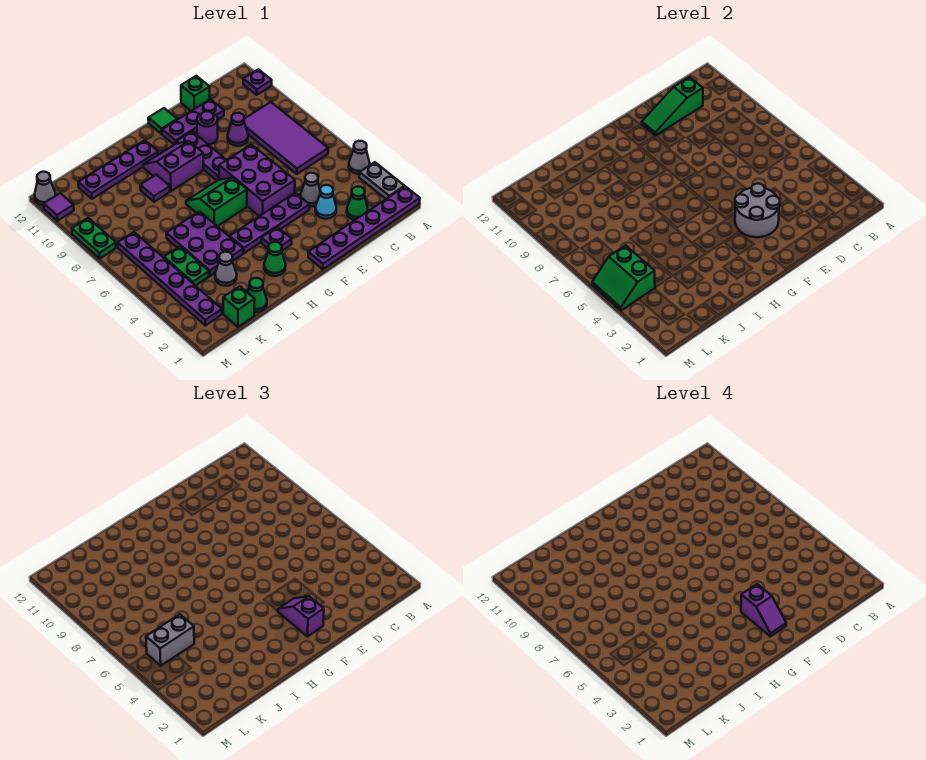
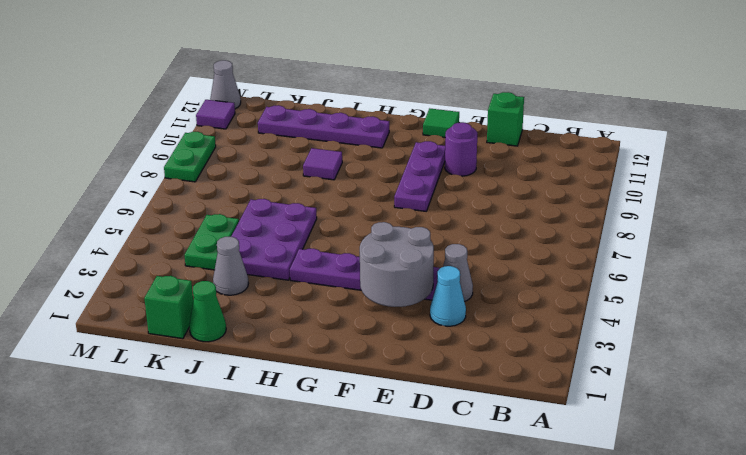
none -> purple 1x6 plate [308,186,420,269]
none -> grey 1x2 plate [359,162,404,199]
none -> grey 1x1 cone [349,141,370,174]
none -> purple 1x1 plate [243,69,272,95]

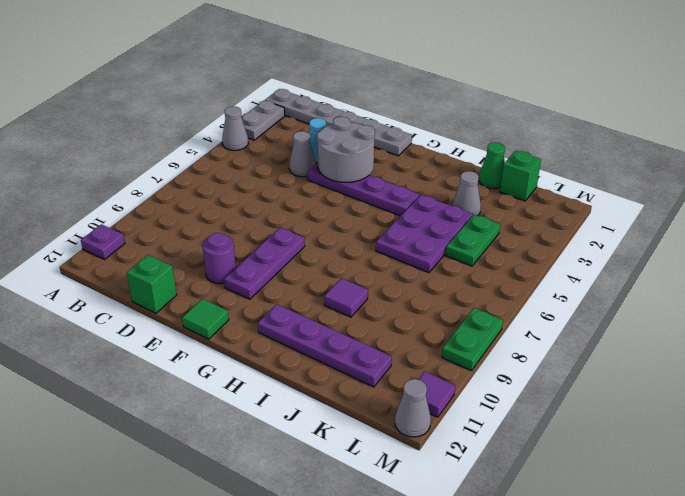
grey 1x6 plate [265,89,412,156] -> purple 1x6 plate [308,186,420,269]
none -> purple 2x4 tile [244,102,328,174]
none -> green 1x1 cone [347,187,368,220]
none -> purple 1x1 cone [228,113,248,146]
none -> purple 1x3 plate [162,99,224,145]

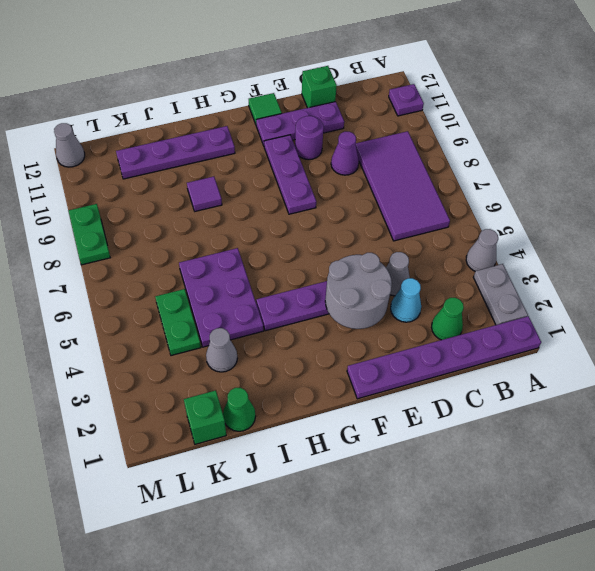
none -> purple 2x3 brick [219,144,295,216]
none -> purple 1x1 plate [261,227,292,251]
none -> green 2x2 slope [186,177,247,226]
none -> purple 2x2 slope [143,141,203,191]

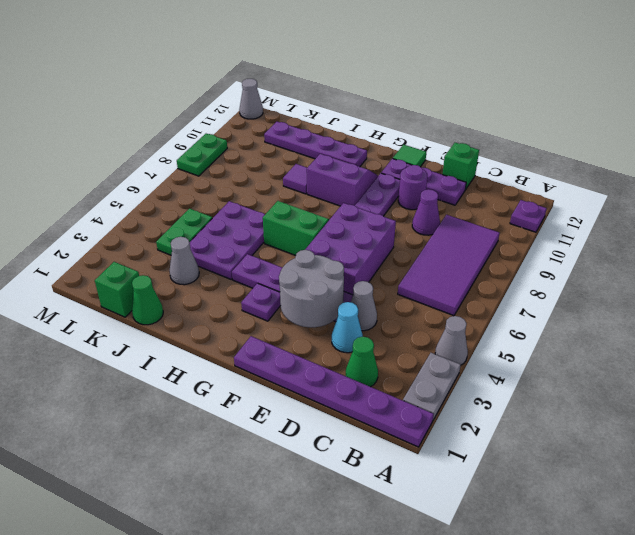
none -> green 1x1 cone [264,242,286,276]
none -> purple 1x6 plate [118,232,222,325]
none -> purple 1x1 tile [44,193,74,221]
none -> green 1x3 slope [642,77,703,135]

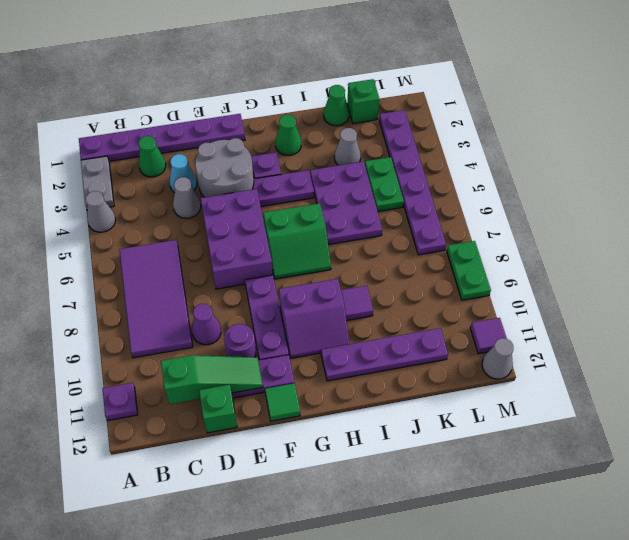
none -> green 2x2 slope [592,245,655,311]
none -> purple 1x2 slope [278,596,324,636]
none -> grey 1x2 brick [146,614,194,666]
none -> purple 1x2 slope [741,584,786,636]

